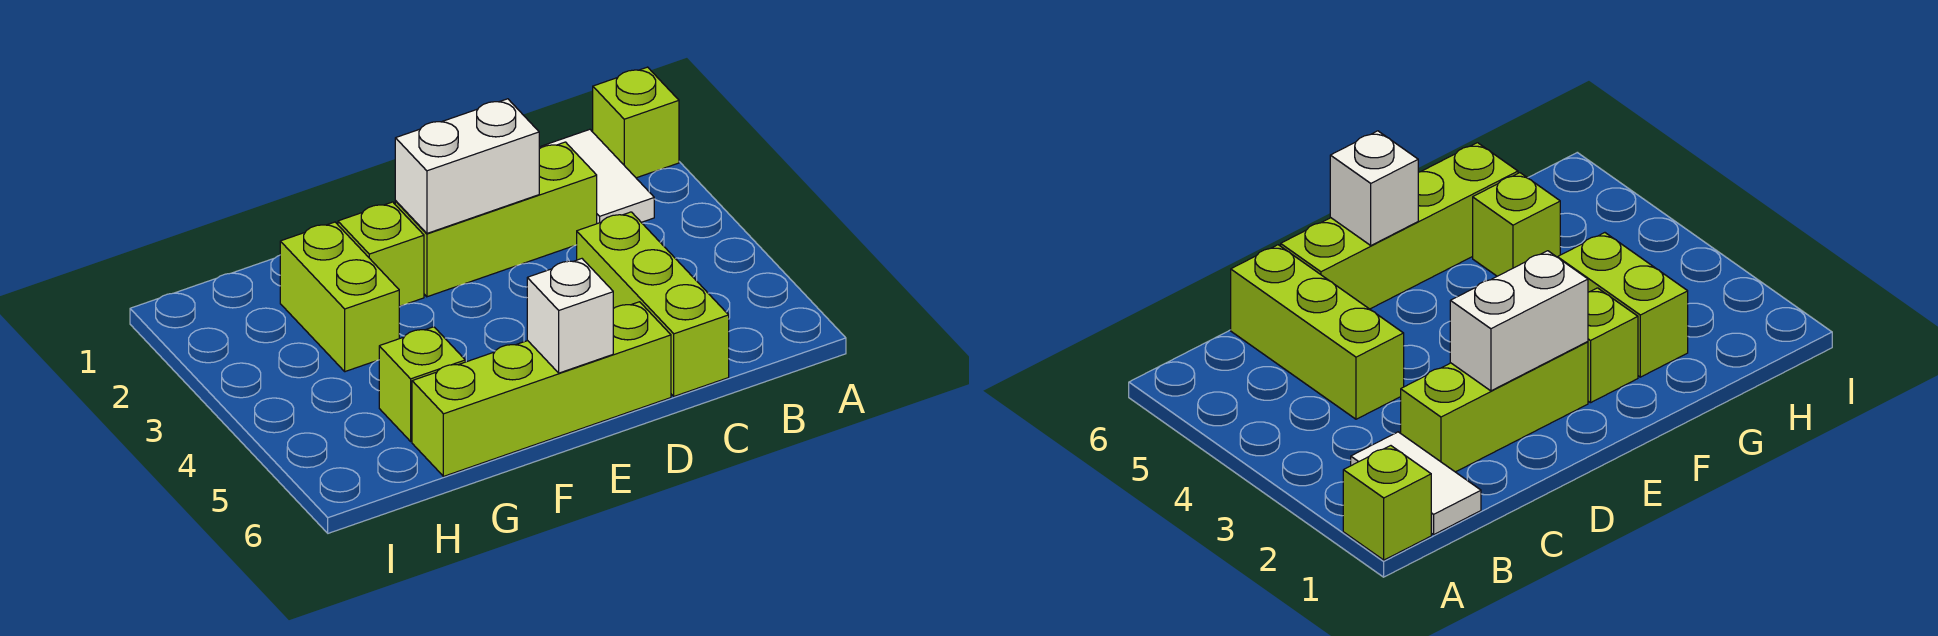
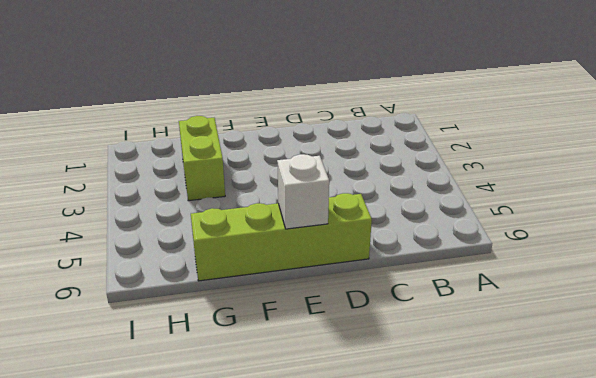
none -> lime 1x1 brick [593,67,679,178]
none -> white 1x2 tile [539,129,654,224]

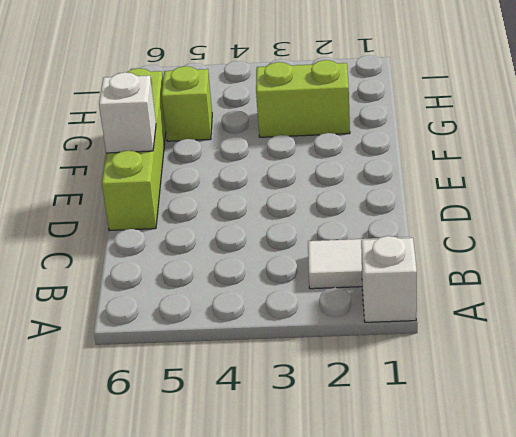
white 1x1 brick [361,236,417,322] -> lime 1x1 brick [593,67,679,178]
none -> lime 1x3 brick [395,142,597,297]
none -> lime 1x3 brick [577,212,729,396]

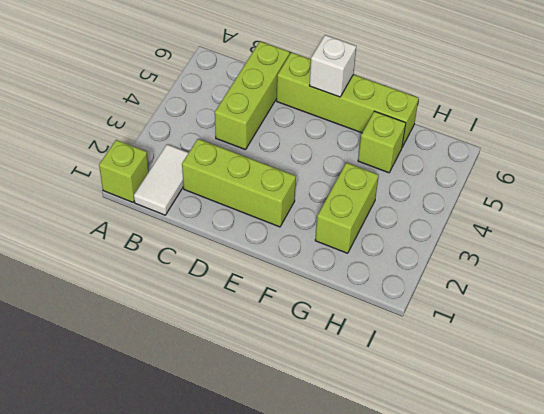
none -> lime 1x1 brick [338,202,424,306]
none -> white 1x2 brick [395,99,539,233]

